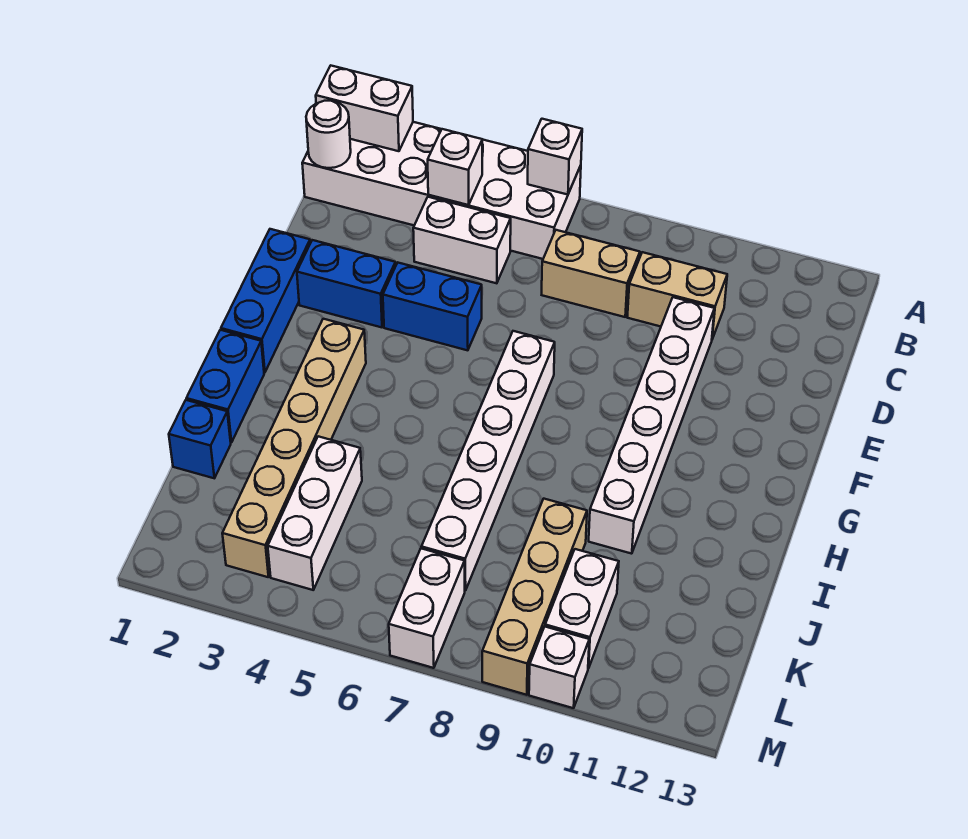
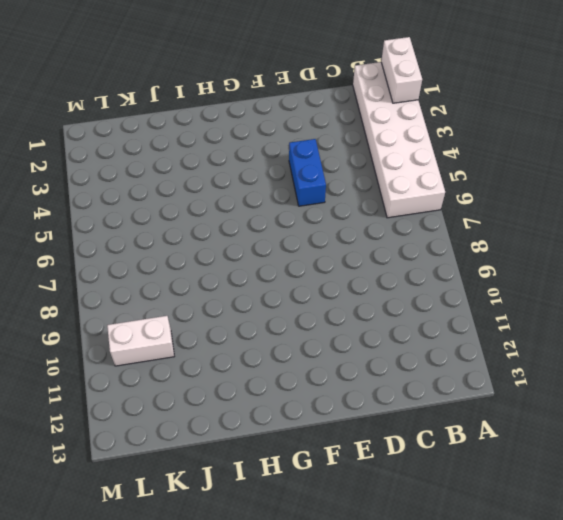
none -> white 1x2 brick [413,197,511,283]
none -> tan 1x2 brick [542,230,640,317]
none -> tan 1x2 brick [627,252,727,339]

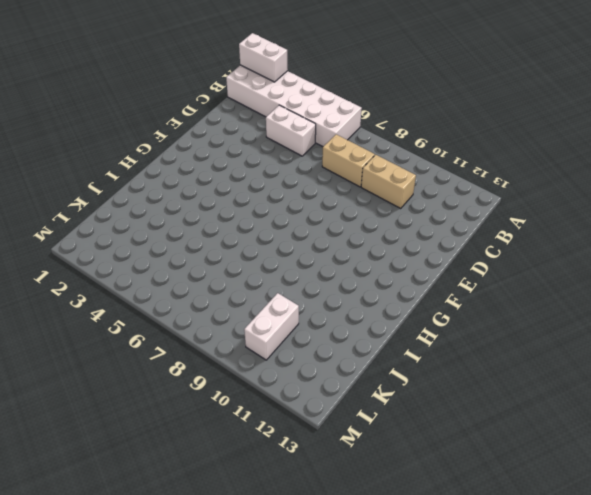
none -> white 1x6 brick [589,297,715,554]
none -> blue 1x3 brick [221,229,310,373]
none -> blue 1x2 brick [297,240,396,327]

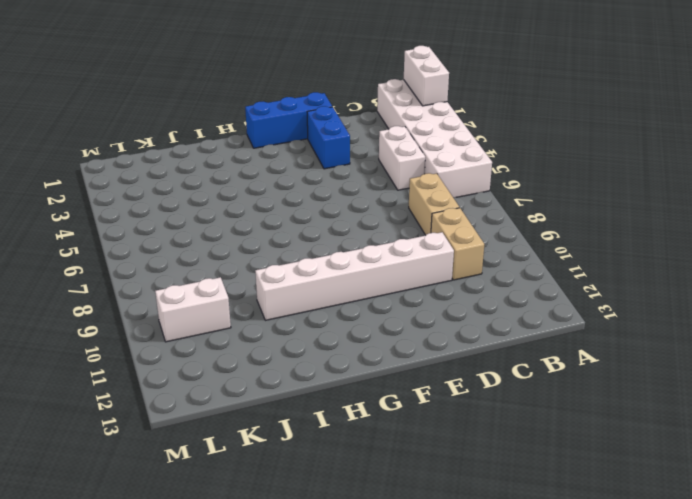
none -> blue 1x2 brick [383,263,482,350]
none -> white 1x6 brick [422,331,555,591]
none -> tan 1x6 brick [222,319,366,577]

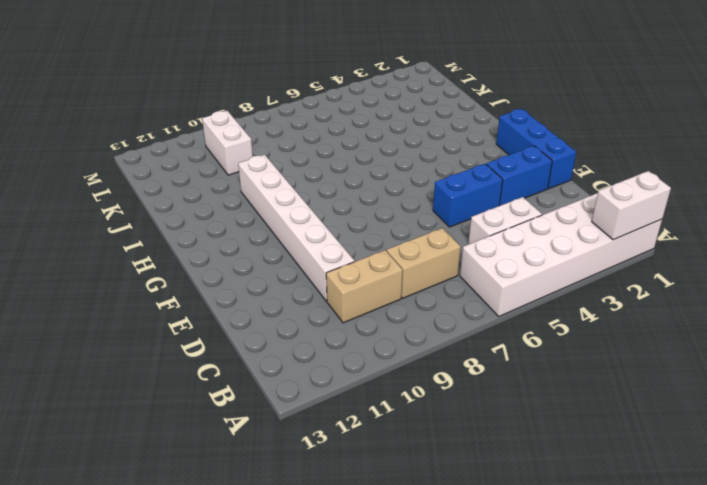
none -> white 1x6 brick [422,331,555,591]
none -> tan 1x6 brick [222,319,366,577]
none -> blue 1x2 brick [186,330,264,443]

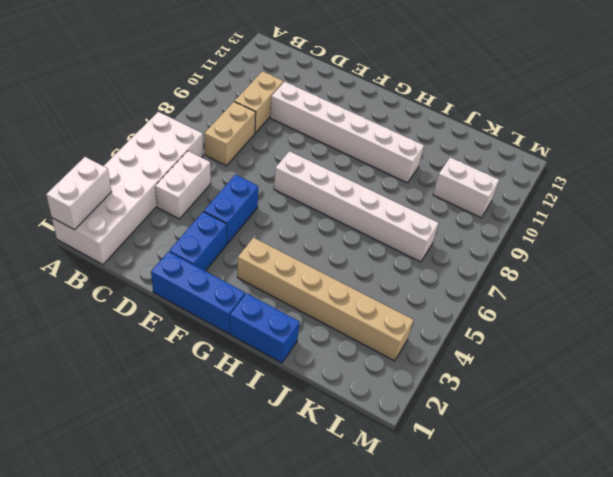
none -> blue 1x1 brick [169,400,231,478]
none -> white 1x3 brick [268,436,362,590]
none -> tan 1x4 brick [482,499,587,695]

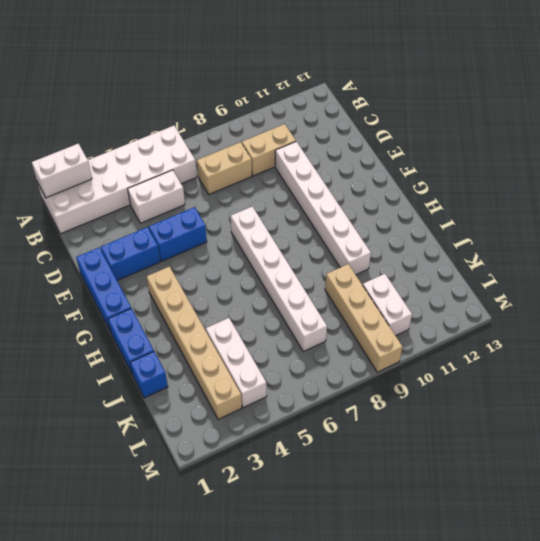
none -> white 1x2 brick [389,548,465,668]
none -> white 1x1 brick [529,627,589,708]
none -> white 1x1 brick [528,119,582,195]

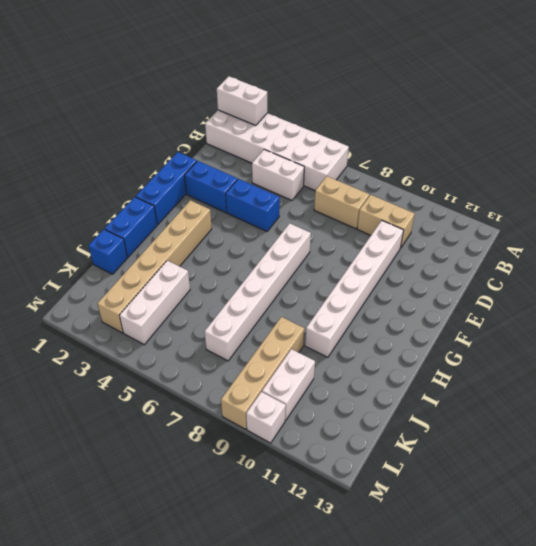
none -> white 1x2 brick [389,548,465,668]
none -> white 1x1 brick [528,119,582,195]
none -> white 1x1 round brick [306,101,351,168]

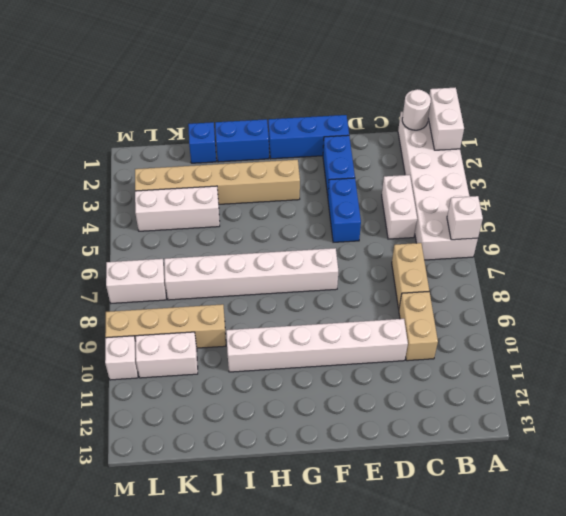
none -> white 1x1 brick [428,129,482,205]

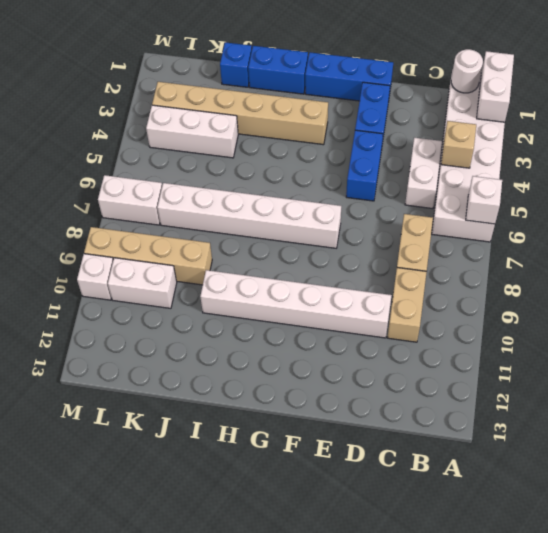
tan 1x1 brick [441,121,476,168] -> white 1x1 brick [428,129,482,205]

